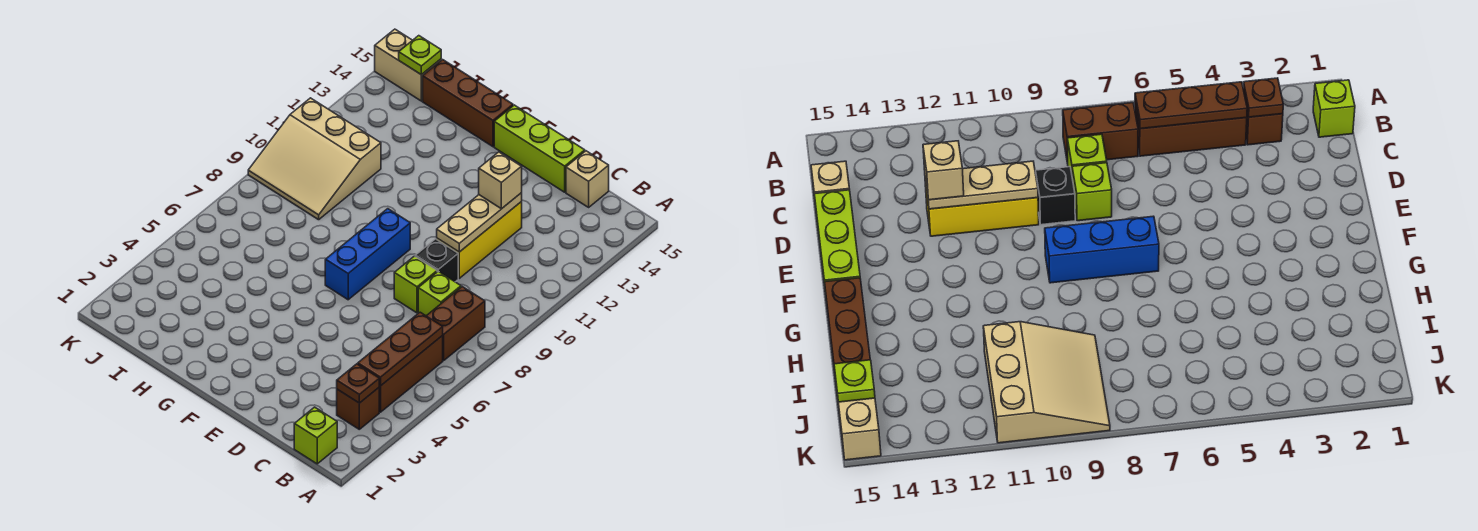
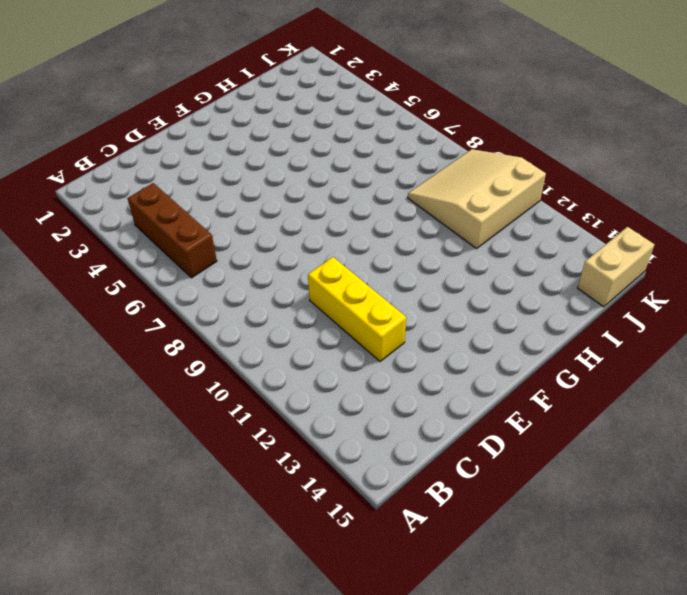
none -> lime 1x1 brick [294,407,337,464]
none -> brown 1x1 brick [337,388,379,429]
none -> brown 1x2 brick [427,287,485,360]

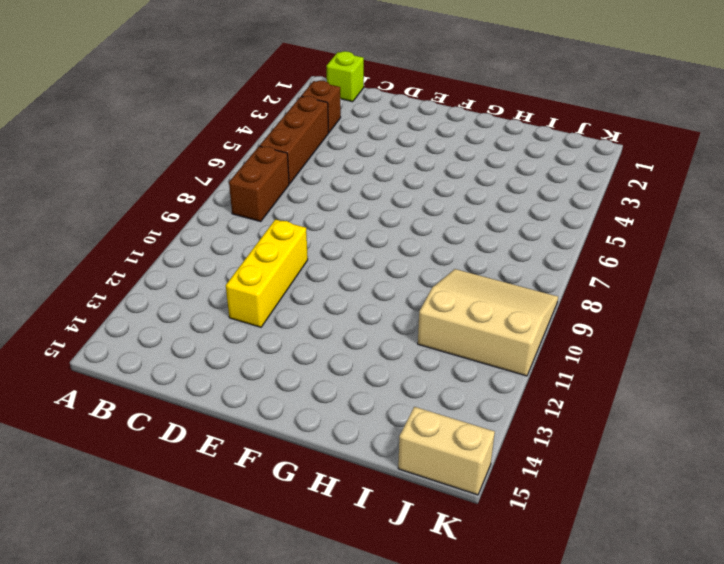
none -> lime 1x1 brick [418,271,461,316]
none -> tan 1x1 brick [566,151,609,207]
none -> lime 1x1 brick [394,256,437,313]

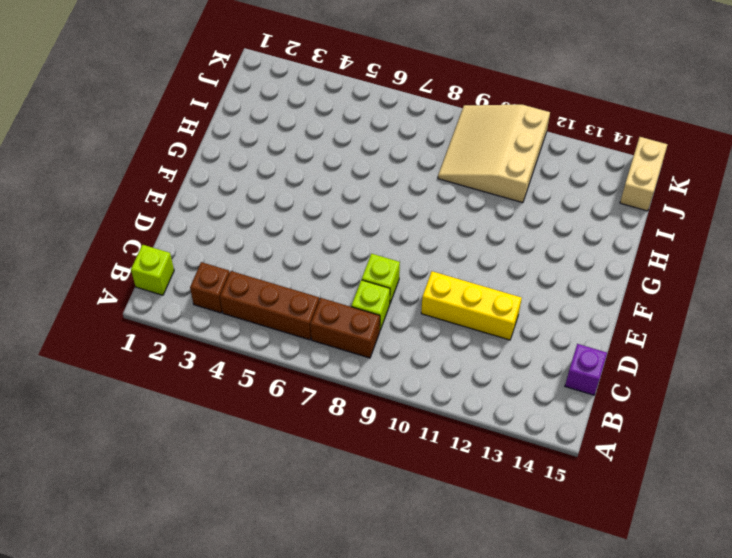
purple 1x1 brick [565,344,607,395] -> tan 1x1 brick [566,151,609,207]
none -> black 1x1 brick [415,239,458,282]
none -> lime 1x3 brick [494,105,585,192]
none -> blue 1x3 brick [325,209,410,300]

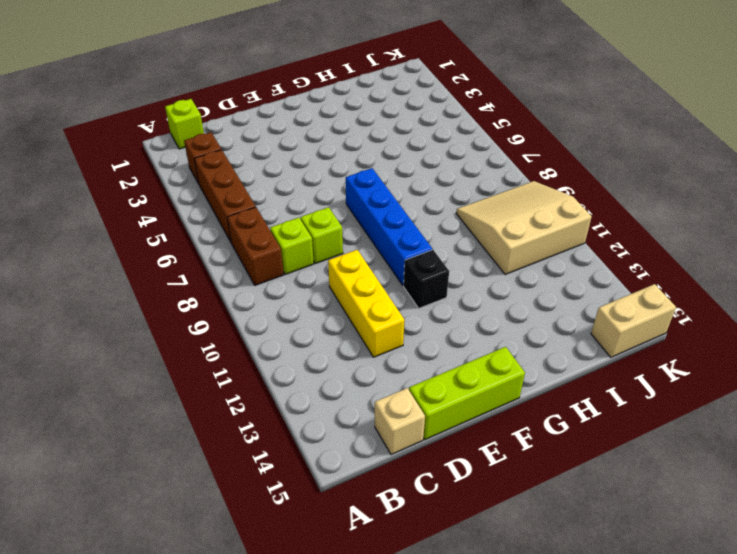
blue 1x4 brick [346,168,432,285] -> blue 1x3 brick [325,209,410,300]
black 1x1 brick [404,250,449,308] -> black 1x1 brick moved to [415,239,458,282]
none -> brown 1x3 brick [423,60,513,147]
none -> brown 1x1 plate [337,364,379,403]
none -> brown 1x3 plate [358,312,443,386]

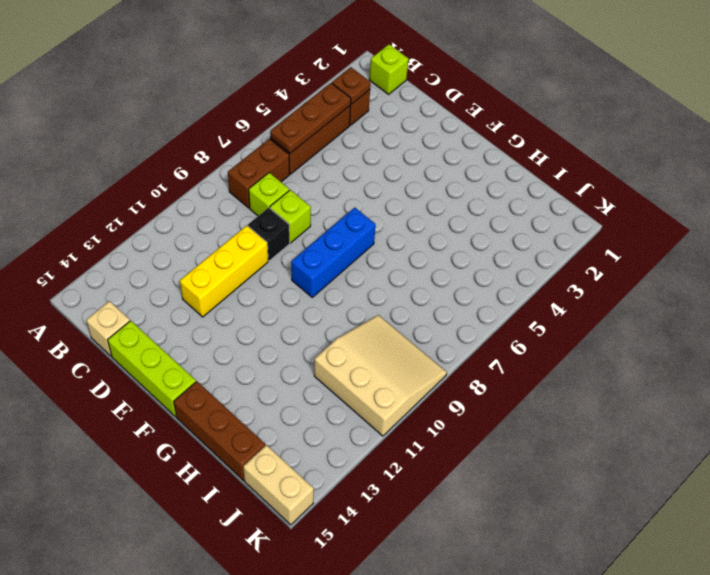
none -> tan 1x3 plate [437,193,522,252]
none -> lime 1x1 plate [399,36,441,75]
none -> tan 1x1 brick [479,152,522,209]

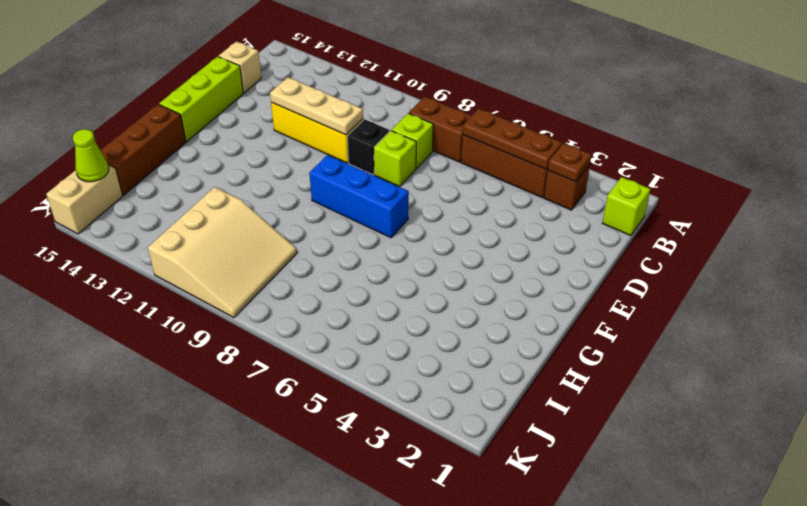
lime 1x1 cone [73,129,109,182] -> lime 1x1 plate [399,36,441,75]
none -> tan 1x1 brick [479,152,522,209]

